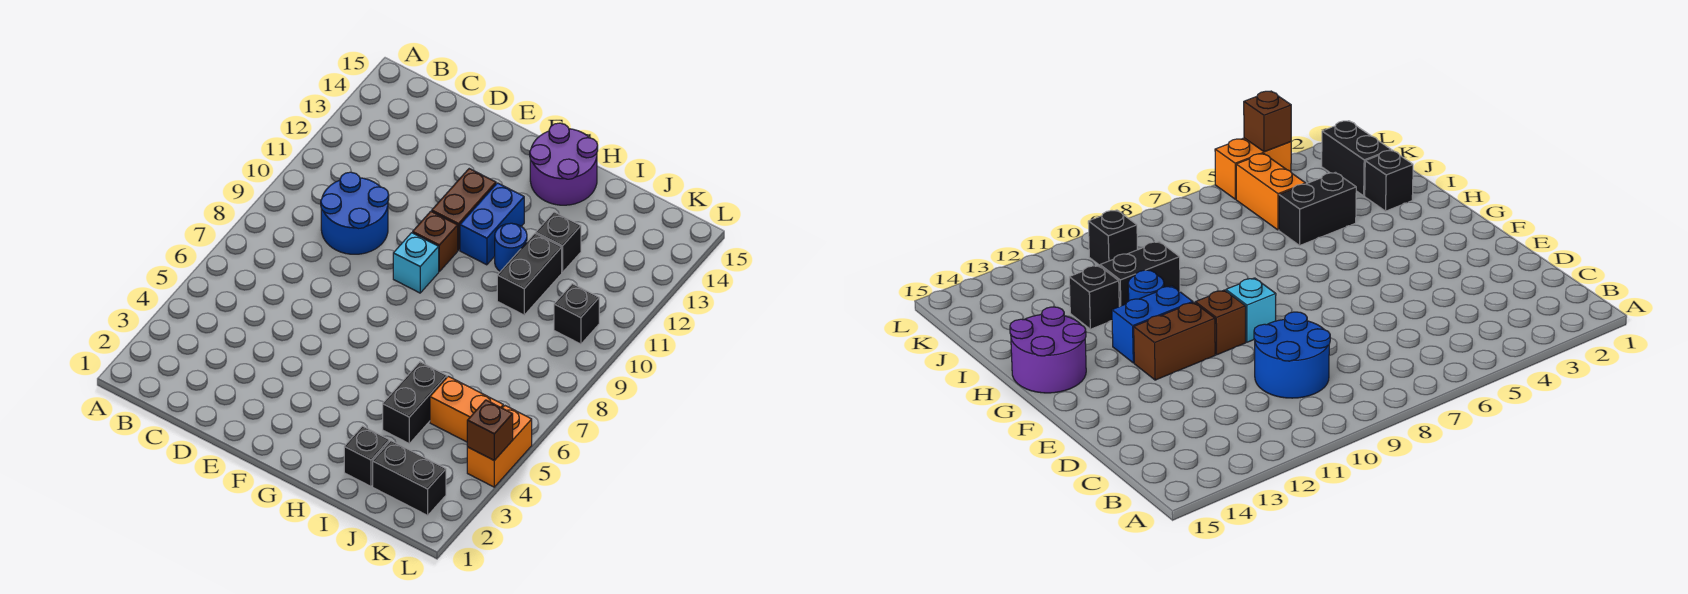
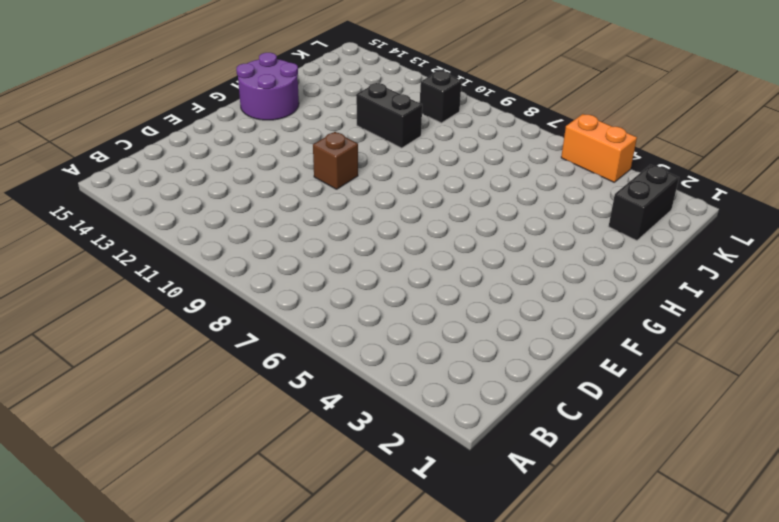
none -> blue 2x2 round brick [321,172,389,254]
none -> cyan 1x1 brick [393,233,439,293]
none -> brown 1x2 brick [432,169,496,250]

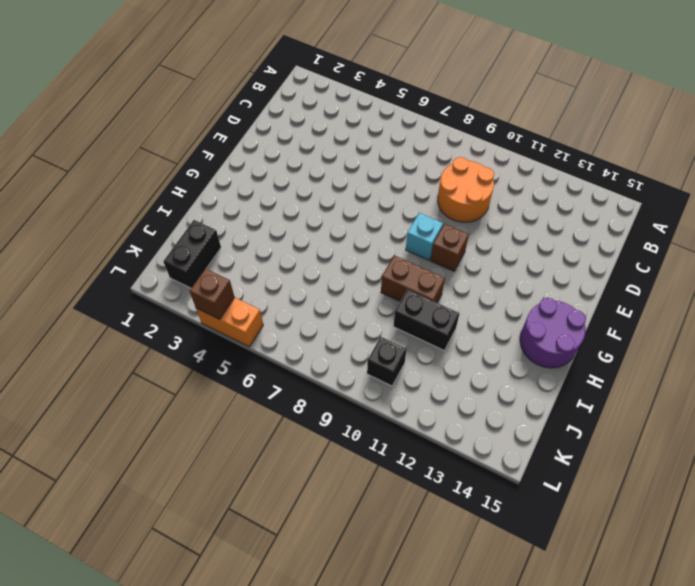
orange 2x2 round brick [438,157,494,222] -> blue 2x2 round brick [321,172,389,254]
brown 1x2 brick [381,255,445,303] -> brown 1x2 brick moved to [432,169,496,250]
none -> blue 1x2 brick [460,183,524,265]
none -> blue 1x1 round brick [495,223,527,272]
none -> black 1x1 brick [344,426,389,486]

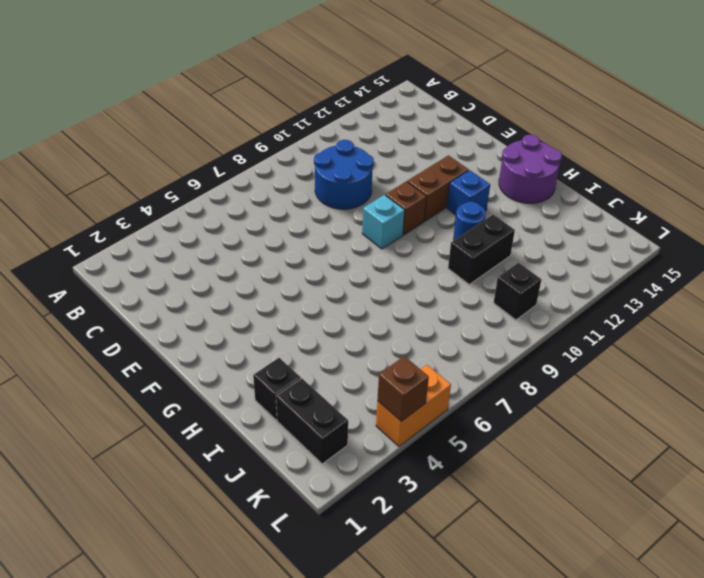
blue 1x1 brick [447,170,490,215] -> blue 1x2 brick [460,183,524,265]
none -> black 1x2 brick [383,362,447,444]
none -> black 1x1 brick [536,212,581,272]
none -> orange 1x2 brick [430,376,503,442]

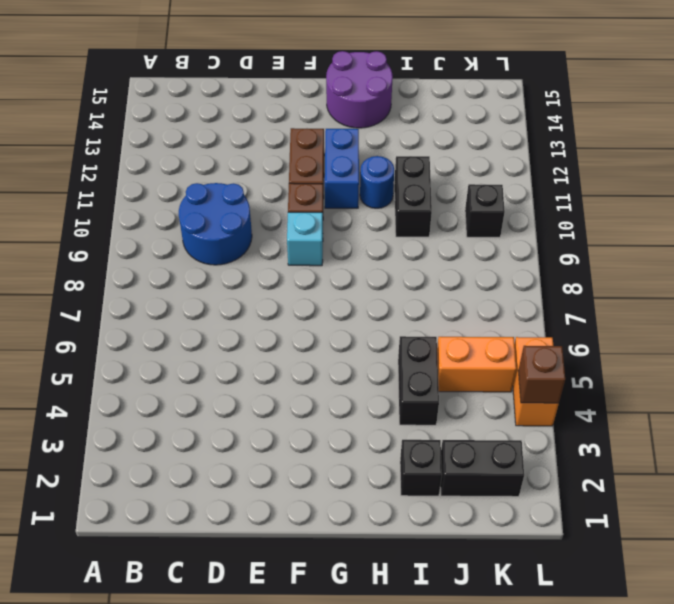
none -> black 1x1 brick [536,212,581,272]

